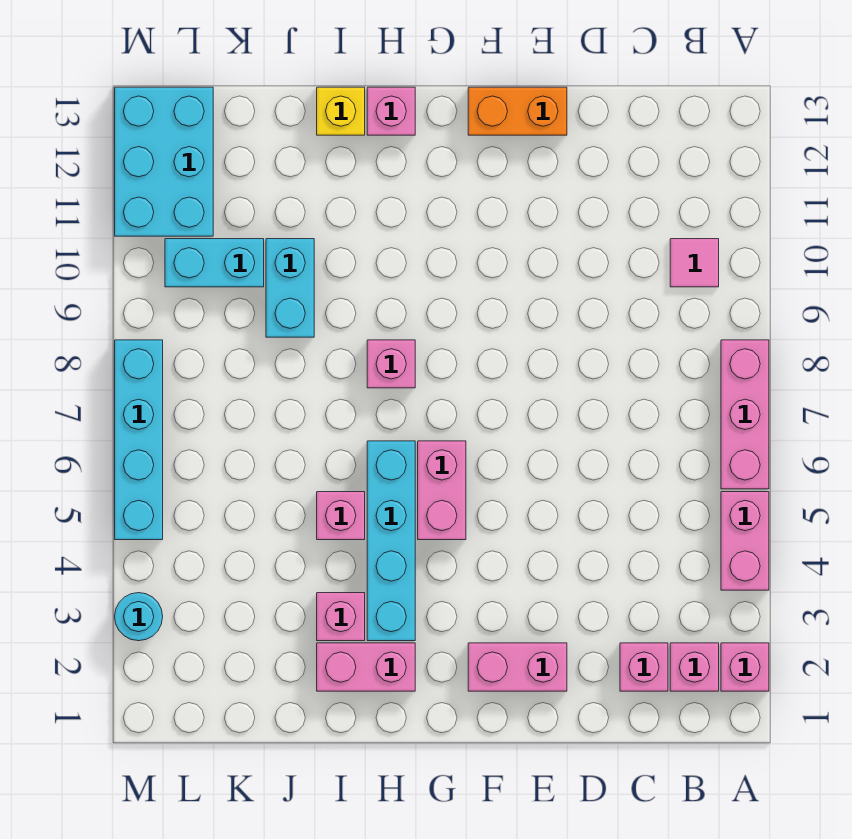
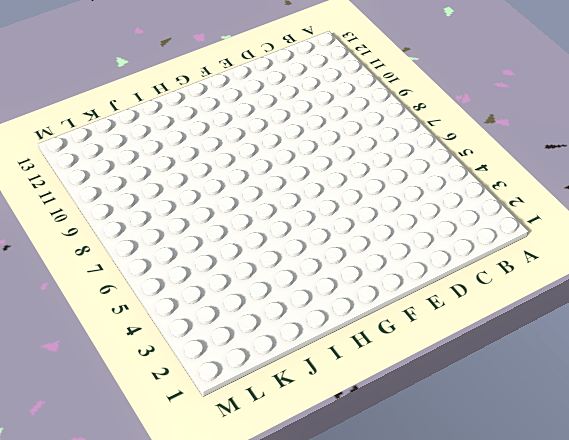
none -> pink 1x1 brick [721,643,769,691]
none -> pink 1x2 brick [721,492,769,590]
none -> pink 1x3 brick [721,340,769,489]

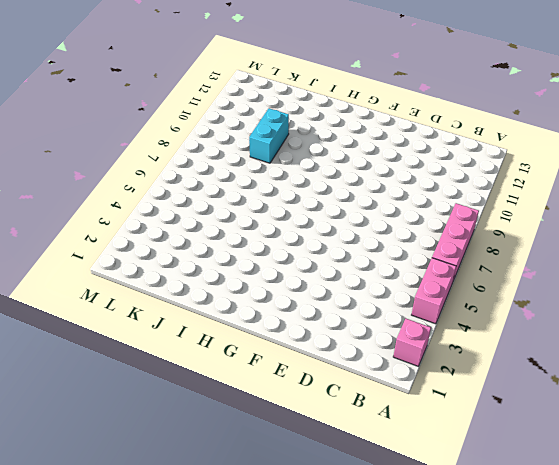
none -> pink 1x1 brick [670,643,719,691]
none -> pink 1x1 tile [670,239,719,287]
none -> pink 1x1 brick [620,643,668,691]

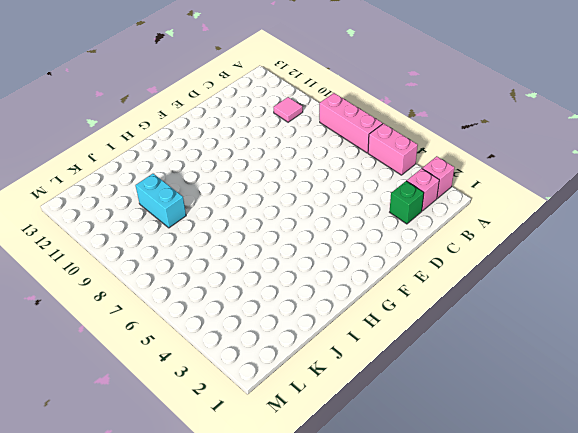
green 1x1 brick [390,181,424,224] -> pink 1x1 brick [620,643,668,691]
none -> pink 1x2 brick [468,643,567,691]
none -> orange 1x2 brick [468,87,567,135]
none -> pink 1x2 brick [418,441,466,540]

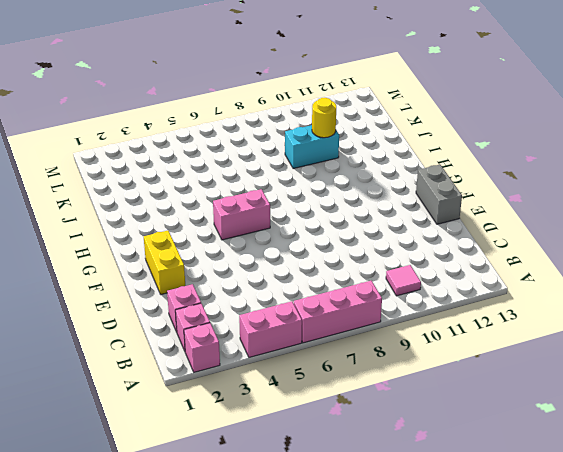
yellow 1x2 brick [144,231,185,294] -> pink 1x2 brick [468,643,567,691]
grey 1x2 brick [416,165,462,224] -> orange 1x2 brick [468,87,567,135]
yellow 1x1 round brick [312,98,336,138] -> none
none -> pink 1x2 brick [317,643,415,691]
none -> cyan 1x4 brick [367,441,415,641]
none -> pink 1x1 brick [367,340,415,388]

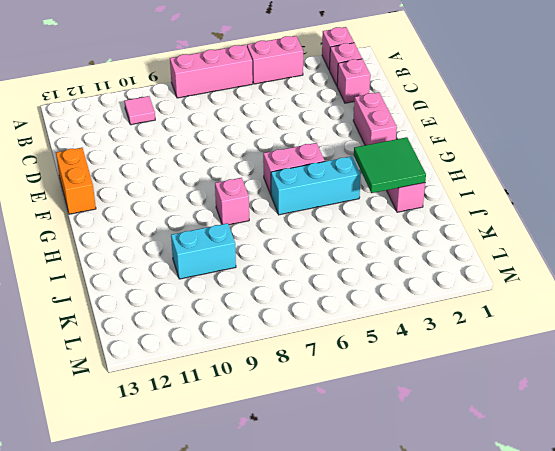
green 2x2 tile [354,137,426,193] -> none
cyan 1x3 brick [271,156,361,215] -> cyan 1x4 brick [367,441,415,641]
none -> pink 1x1 brick [367,87,415,135]
none -> pink 1x1 brick [317,593,365,641]
none -> pink 1x1 brick [317,492,365,540]

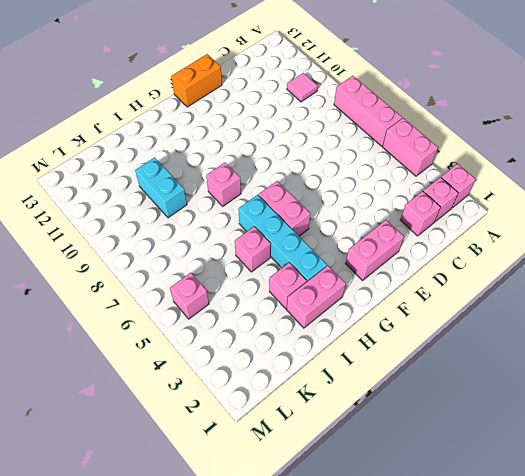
pink 1x1 brick [170,273,209,319] -> pink 1x1 brick moved to [367,87,415,135]
none -> yellow 1x1 brick [317,87,365,135]
none -> cyan 1x2 brick [165,239,264,287]
none -> cyan 2x3 brick [115,87,213,236]

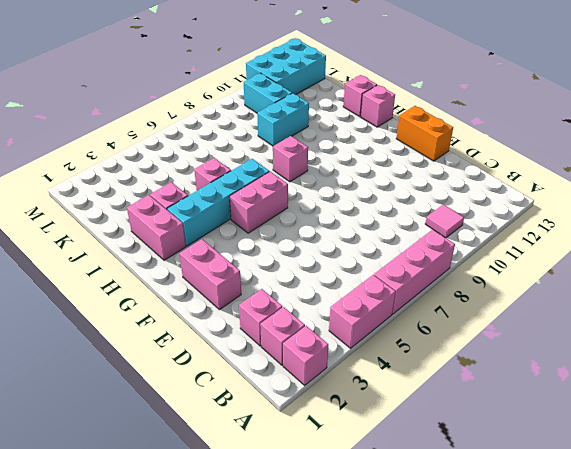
pink 1x1 brick [343,75,377,116] -> yellow 1x1 brick [317,87,365,135]
none -> cyan 1x1 round brick [115,593,163,641]
none -> cyan 1x4 brick [115,340,163,540]

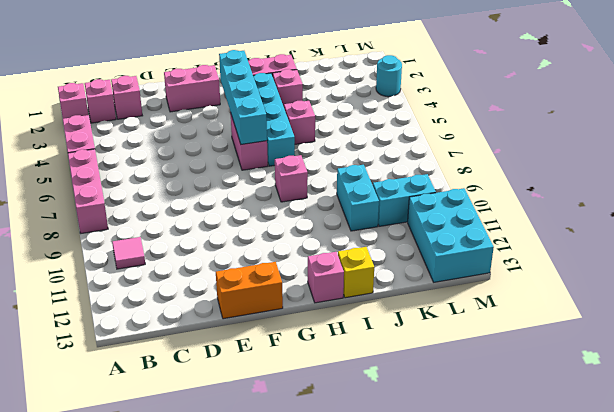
cyan 1x4 brick [219,50,267,144] -> cyan 1x4 brick moved to [115,340,163,540]

